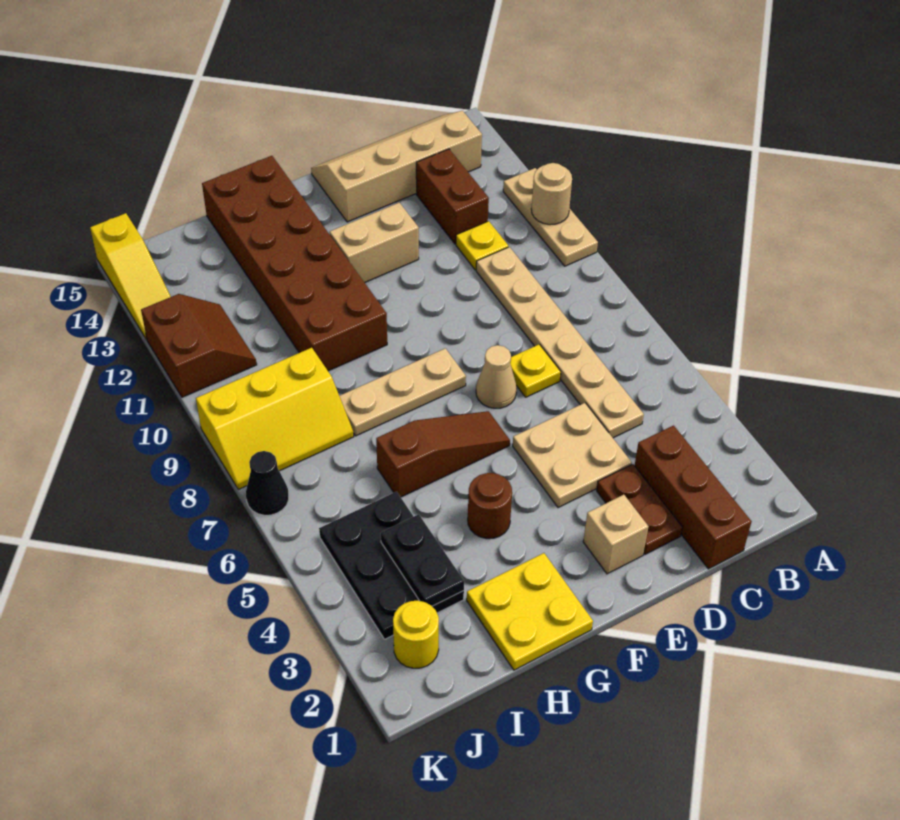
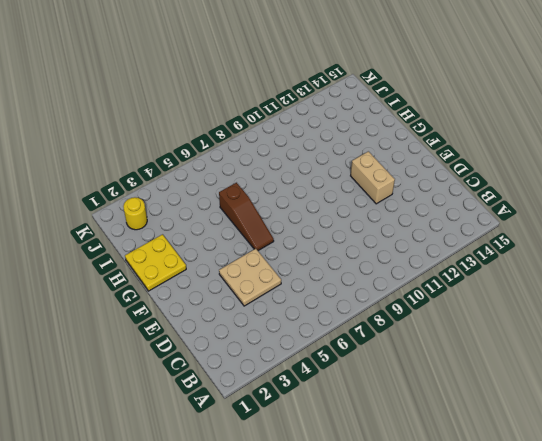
none -> tan 1x3 plate [503,168,598,266]
none -> tan 2x4 slope [311,111,482,222]
none -> brown 1x3 brick [635,426,752,569]

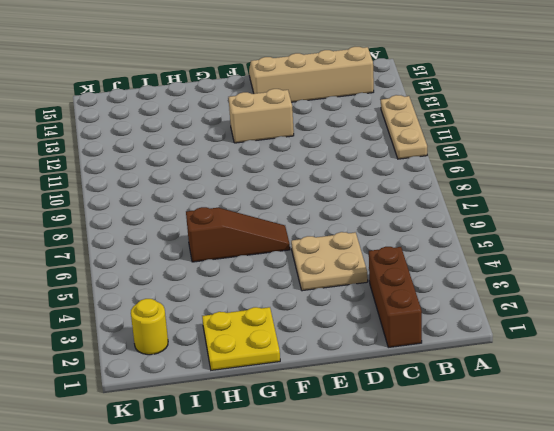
none -> tan 1x6 plate [476,247,644,438]
none -> yellow 1x1 plate [456,221,508,270]
none -> brown 1x2 brick [416,149,489,244]

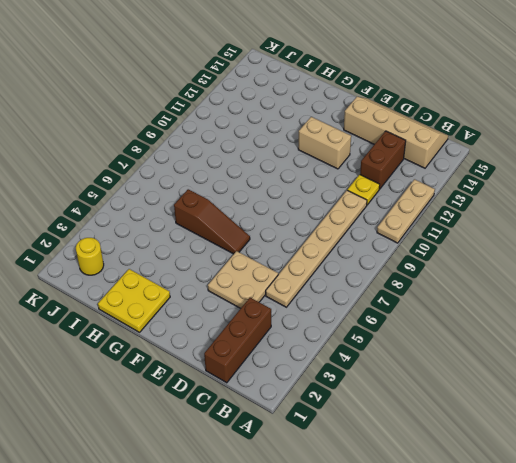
none -> brown 1x2 plate [597,464,682,554]
none -> yellow 1x1 plate [510,344,561,397]
none -> tan 1x1 brick [583,495,649,574]

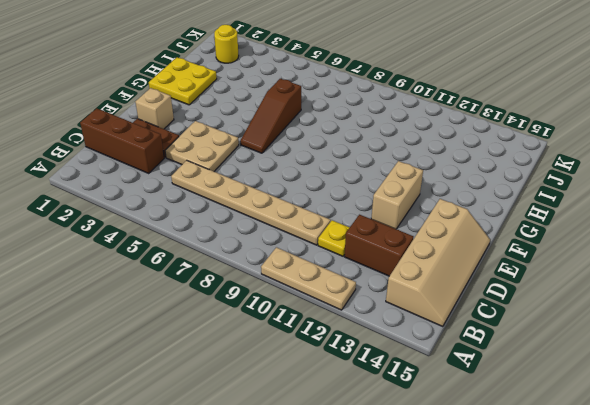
none -> yellow 1x1 plate [510,344,561,397]
none -> tan 1x1 cone [476,345,517,408]
none -> tan 1x3 plate [340,348,466,436]

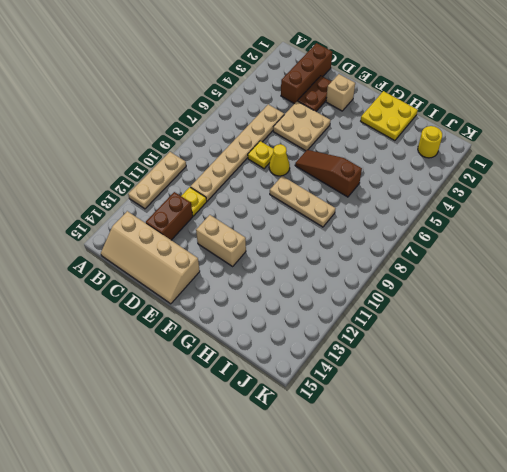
yellow 1x1 cone [269,144,290,176] -> tan 1x1 cone [476,345,517,408]
none -> brown 1x1 round brick [468,473,512,539]
none -> brown 2x6 brick [202,156,387,371]
none -> black 2x3 plate [319,492,464,639]

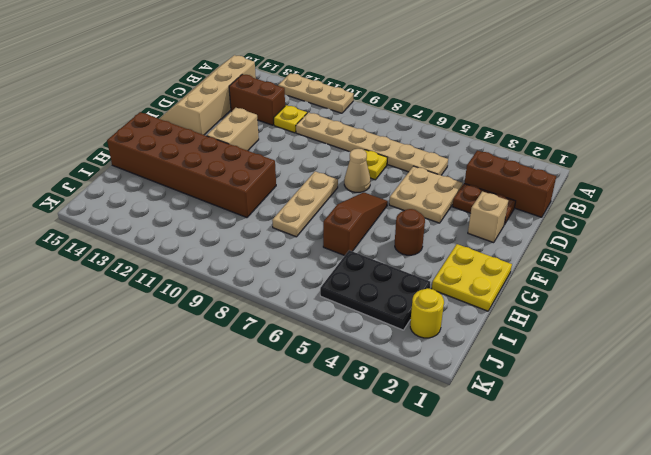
none -> yellow 2x3 slope [196,348,354,489]
none -> brown 2x2 slope [141,294,257,397]
none -> black 1x1 cone [246,451,289,515]

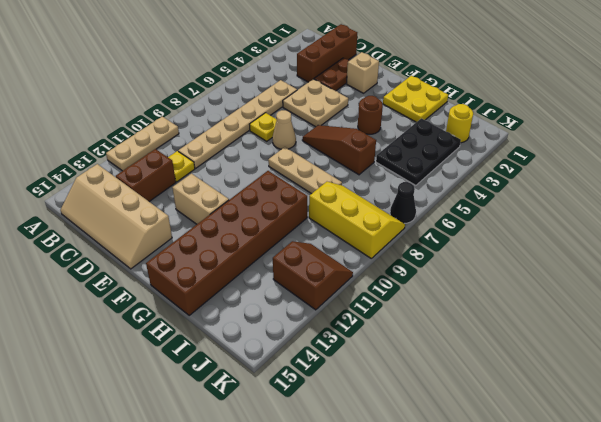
brown 2x2 slope [273,241,353,310] -> brown 2x2 slope turned to [141,294,257,397]
none -> yellow 1x3 slope [90,213,171,340]
none -> tan 1x1 round brick [531,163,572,225]
none -> black 1x2 plate [381,514,464,606]

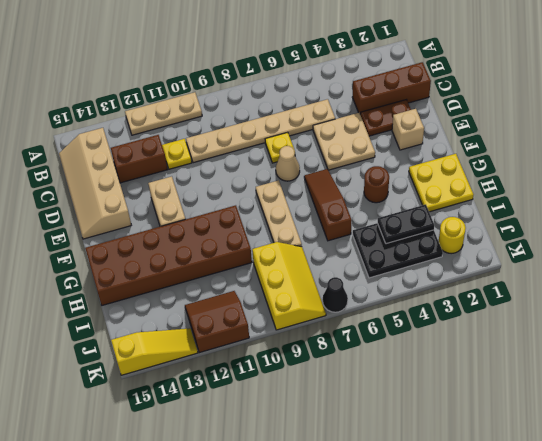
none -> tan 1x1 round brick [531,163,572,225]

